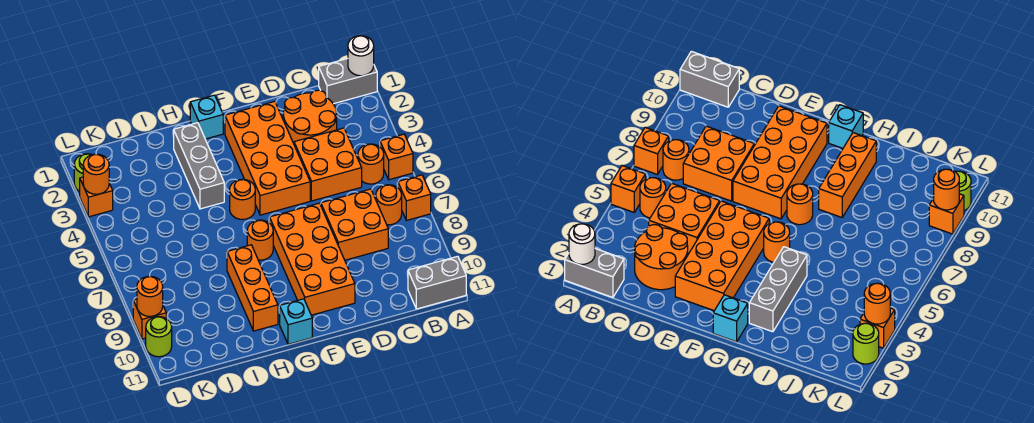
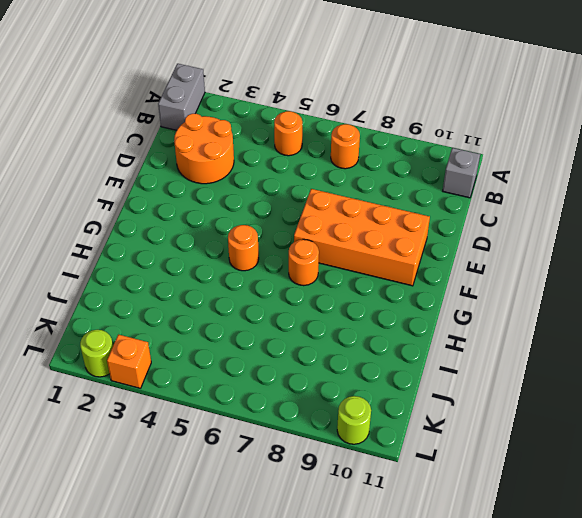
grey 1x1 brick [443,148,480,198] -> grey 1x2 brick [408,256,466,309]
none -> orange 1x1 brick [380,134,413,180]
none -> orange 1x1 brick [398,175,431,220]
none -> orange 2x2 brick [294,128,362,201]

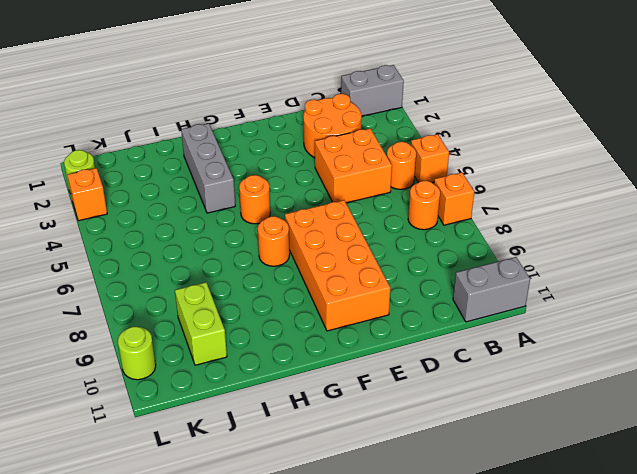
lime 1x2 brick [175,282,227,365] -> none
none -> orange 2x2 brick [321,189,388,260]
none -> orange 2x4 brick [225,101,310,215]
none -> cyan 1x1 brick [190,95,223,139]

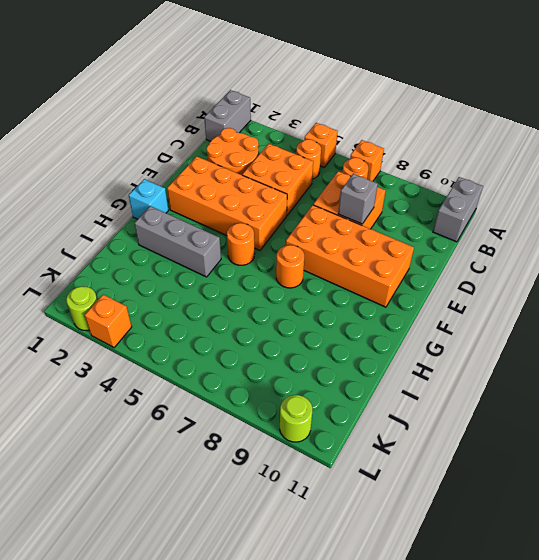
grey 1x1 brick [338,174,378,224] -> none
none -> cyan 1x1 brick [280,299,312,344]
none -> orange 1x3 brick [227,245,278,331]
none -> orange 1x1 brick [133,299,166,339]

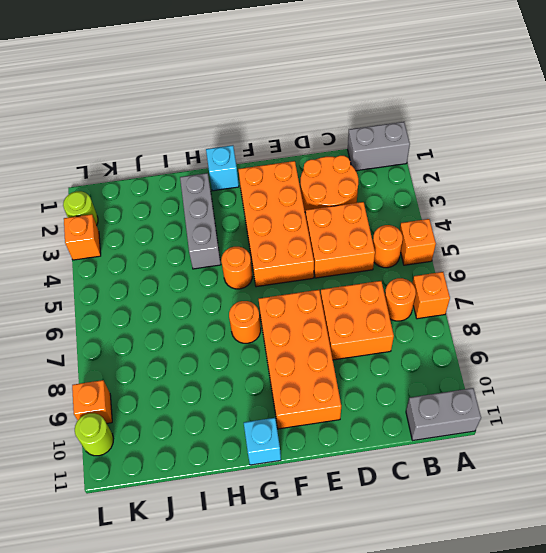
none -> orange 1x3 brick [227,245,278,331]
none -> white 1x1 round brick [348,36,374,76]
none -> orange 1x1 round brick [83,154,109,194]

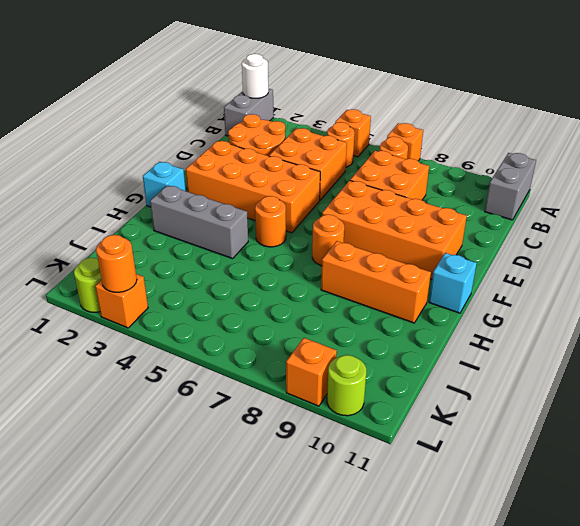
none -> orange 1x1 round brick [137,276,163,316]

